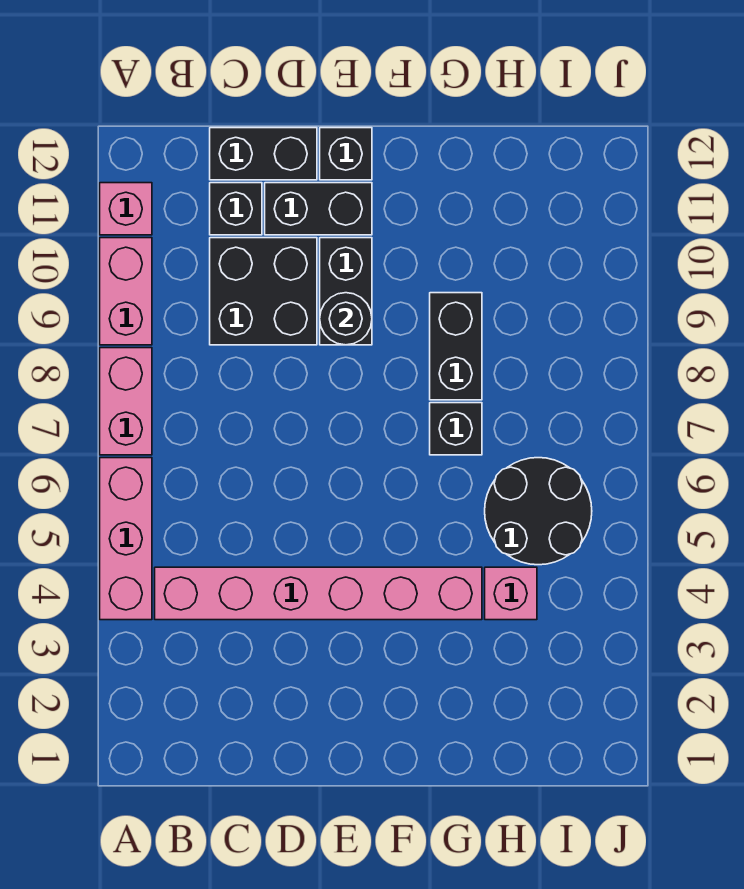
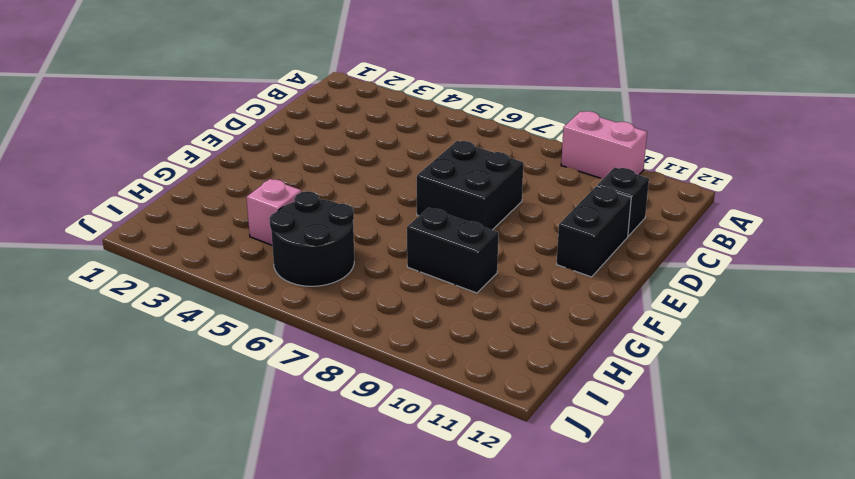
black 2x2 brick [417,141,523,230] -> black 2x2 brick moved to [210,238,317,345]
none -> pink 1x3 brick [100,458,152,620]
none -> pink 1x2 brick [100,348,152,455]
none -> pink 1x1 brick [100,183,152,235]

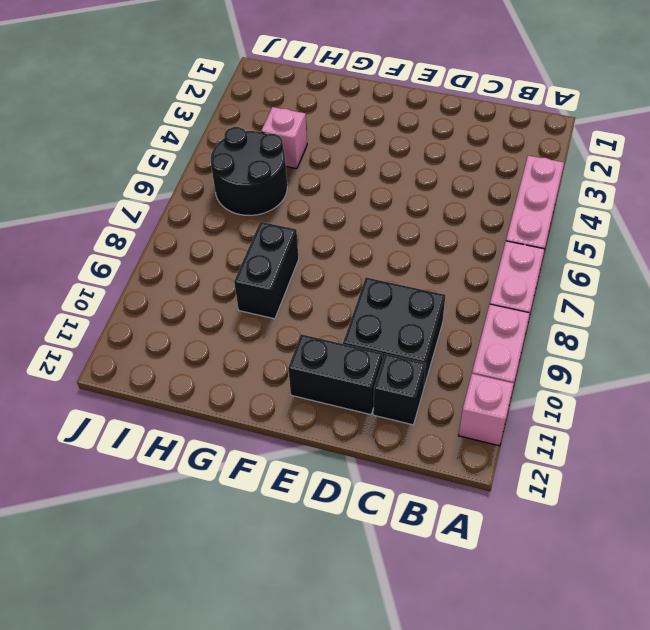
none -> pink 1x6 brick [155,567,482,620]
none -> black 1x2 brick [210,128,317,180]
none -> black 1x2 brick [320,238,372,345]

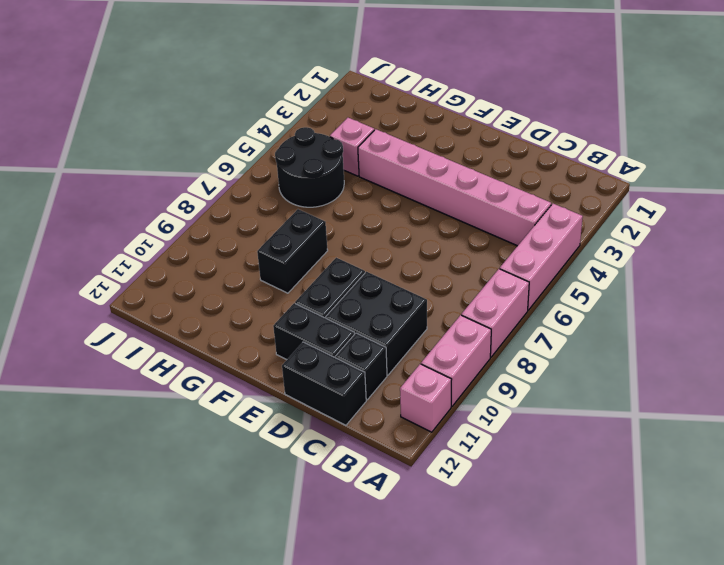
none -> black 1x1 brick [320,128,372,180]
none -> black 1x1 brick [430,403,482,455]
none -> black 1x1 round brick [320,293,372,345]

